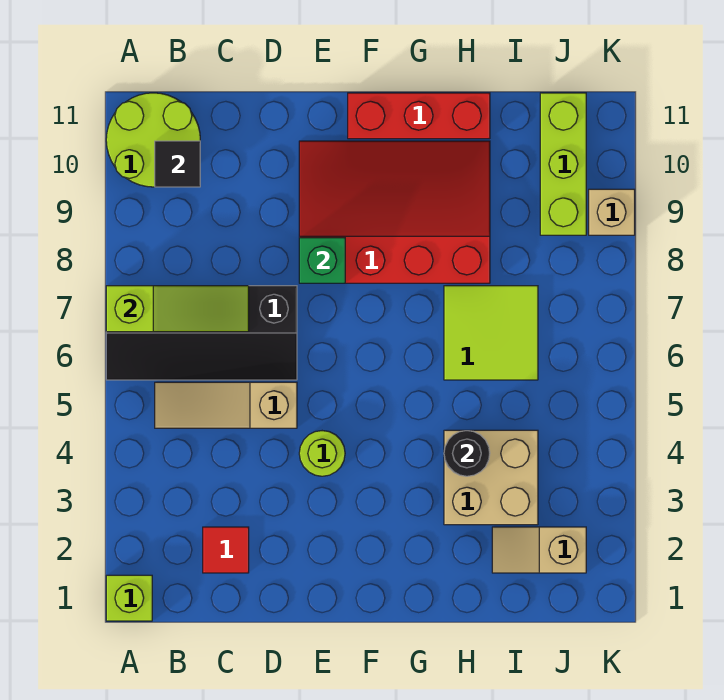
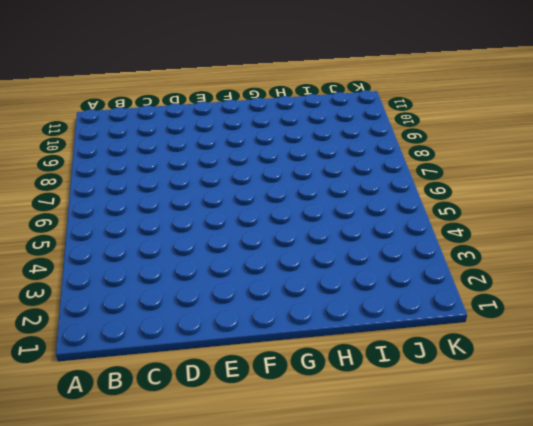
none -> lime 1x1 brick [106,575,152,621]
none -> black 2x4 slope [106,286,297,380]
none -> lime 2x2 round brick [106,93,200,187]

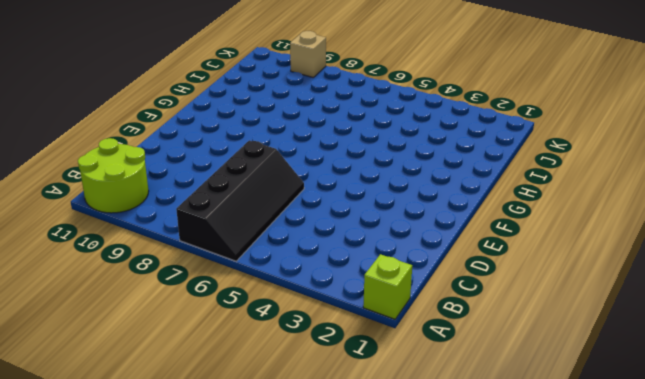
none -> tan 1x3 slope [155,382,297,428]
none -> red 1x1 tile [203,527,249,573]
none -> lime 1x1 round brick [299,431,345,476]

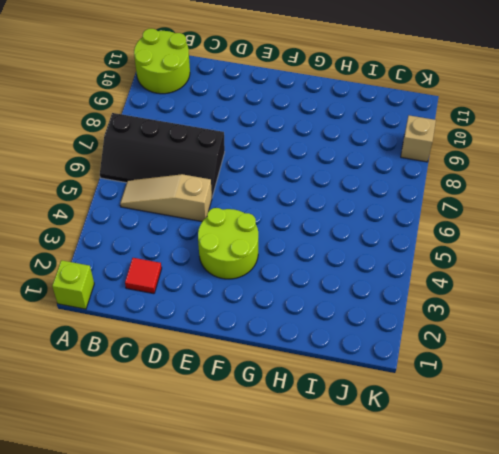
lime 2x2 round brick [198,208,258,279] -> lime 1x1 round brick [299,431,345,476]
none -> red 3x4 slope [299,141,490,283]
none -> red 1x3 brick [348,93,490,139]
none -> tan 2x2 brick [444,430,538,525]

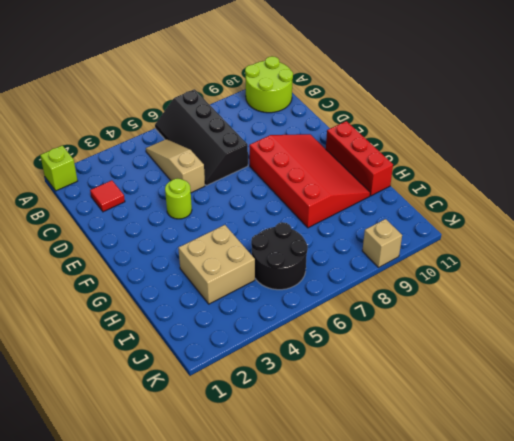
black 2x2 round brick [251,222,308,290] -> lime 2x2 tile [444,286,538,380]
none -> tan 1x2 slope [492,527,586,573]
none -> lime 1x3 brick [540,93,586,235]
none -> lime 1x3 slope [106,286,249,332]

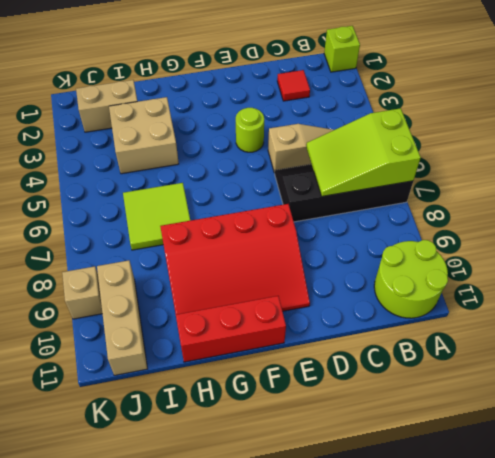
lime 2x3 slope [306,108,421,196] -> lime 1x3 slope [106,286,249,332]
tan 1x2 brick [76,80,137,132] -> tan 1x2 slope [492,527,586,573]
tan 1x3 brick [97,260,147,375] -> lime 1x3 brick [540,93,586,235]
none -> black 1x1 tile [155,141,200,187]
none -> green 1x1 brick [299,238,345,283]
none -> black 1x1 round brick [444,431,490,476]

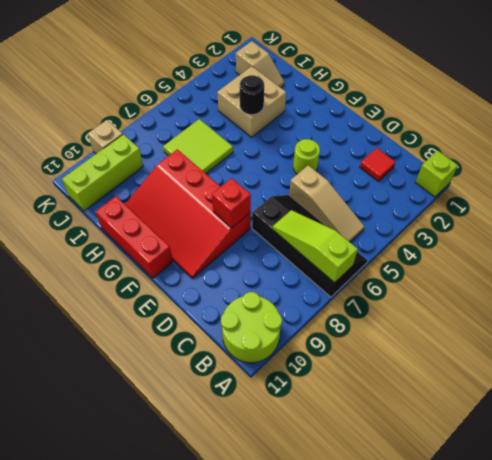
red 1x1 brick [212,178,251,228] -> green 1x1 brick [299,238,345,283]
none -> black 1x1 tile [155,141,200,187]

